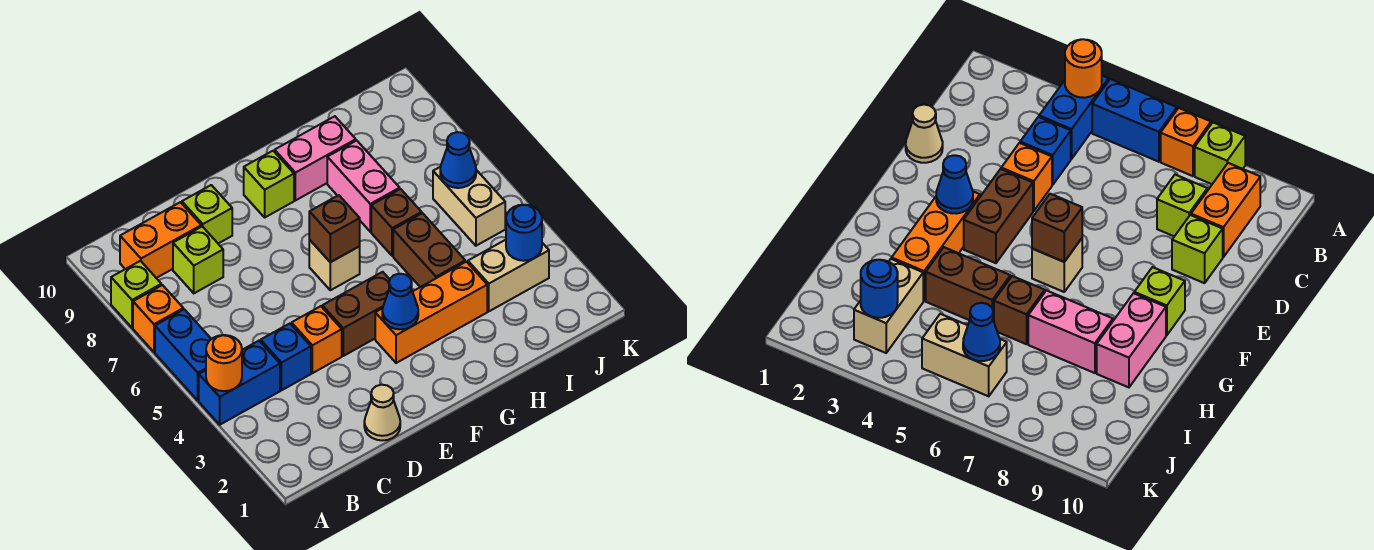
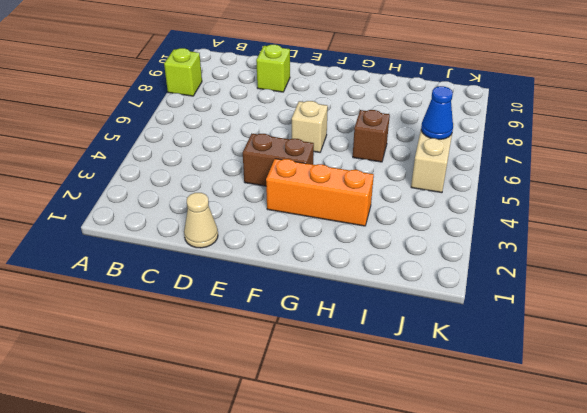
none -> blue 1x2 brick [199,341,280,425]
none -> blue 1x2 brick [155,309,211,400]
none -> orange 1x1 brick [133,285,183,352]

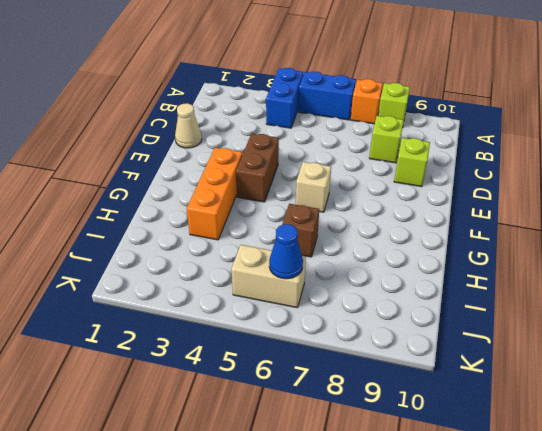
none -> orange 1x2 brick [120,202,201,278]
none -> blue 1x1 brick [261,324,311,390]
none -> orange 1x1 brick [292,306,342,373]

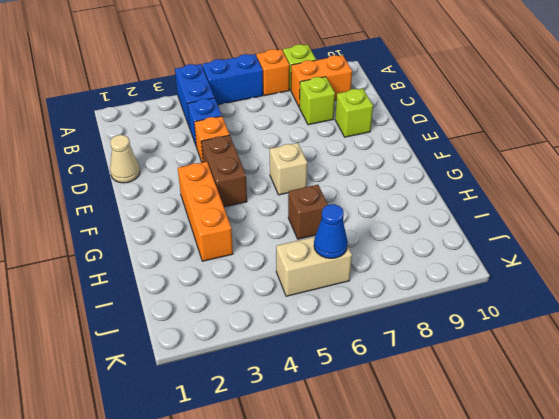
orange 1x2 brick [291,55,352,106] -> orange 1x2 brick turned to [120,202,201,278]
none -> lime 1x1 brick [244,151,294,217]
none -> pink 1x2 brick [275,116,356,200]
none -> brown 1x2 brick [393,213,465,287]

